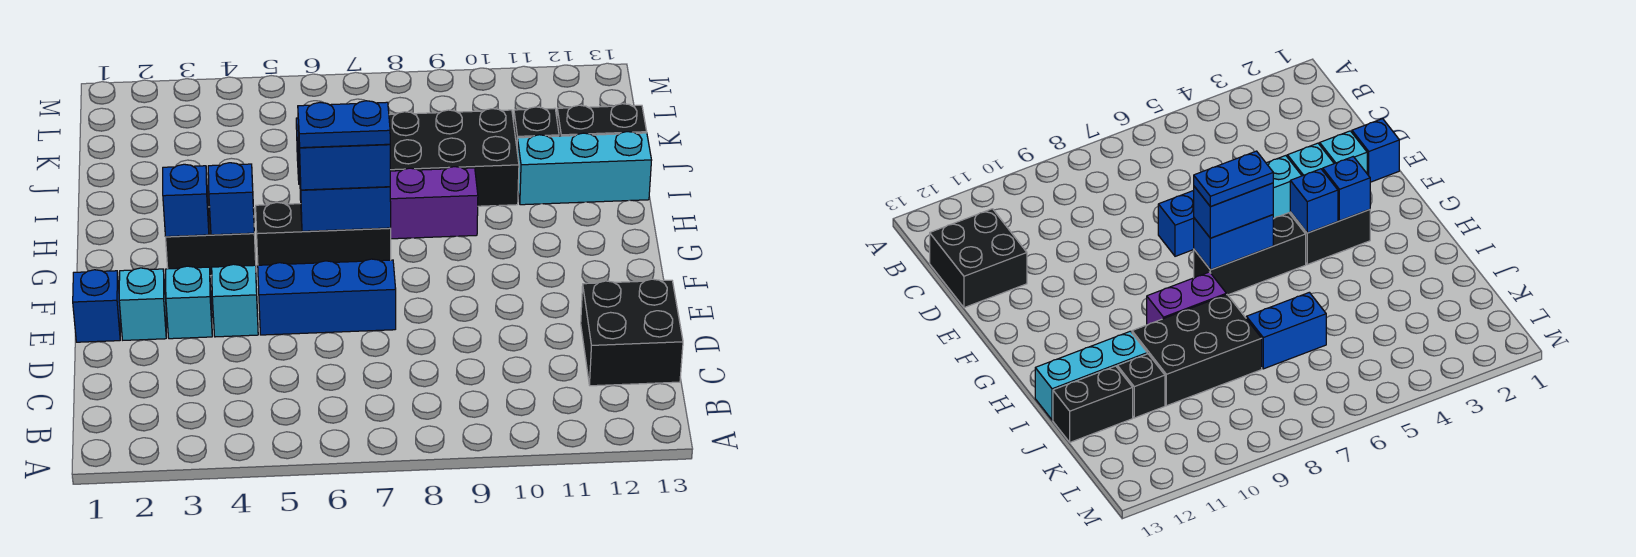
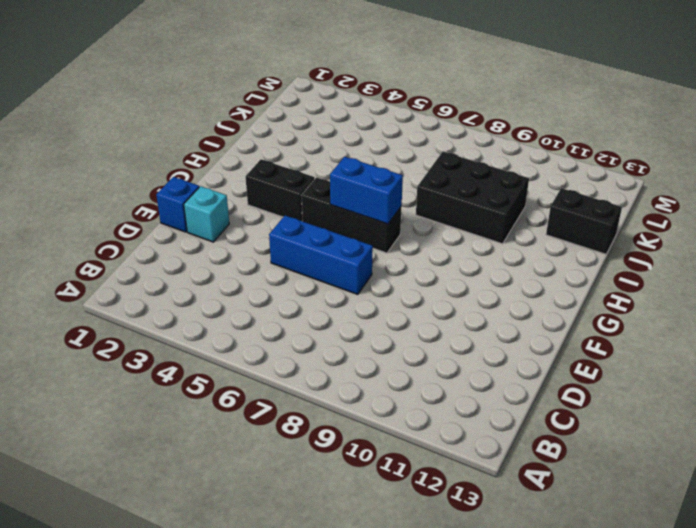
none -> black 2x2 brick [581,279,683,386]
none -> cyan 1x1 brick [166,266,212,339]
none -> cyan 1x1 brick [212,264,258,337]

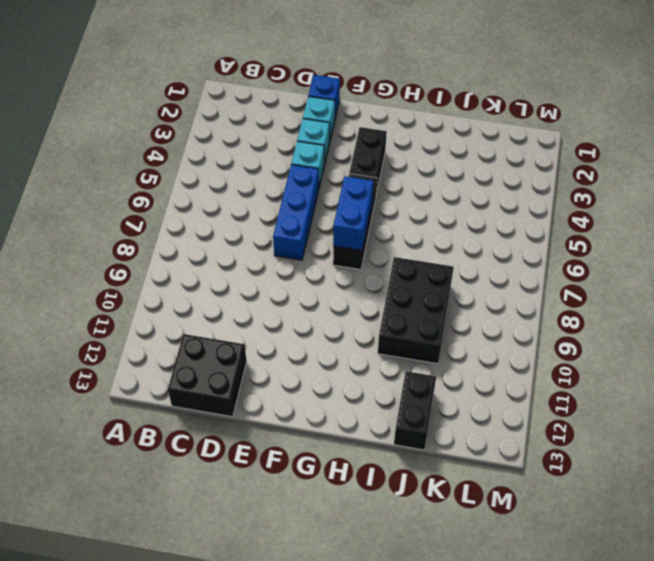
none -> purple 1x2 brick [390,167,478,239]
none -> cyan 1x3 brick [517,132,652,205]
none -> blue 1x2 brick [1246,292,1326,369]

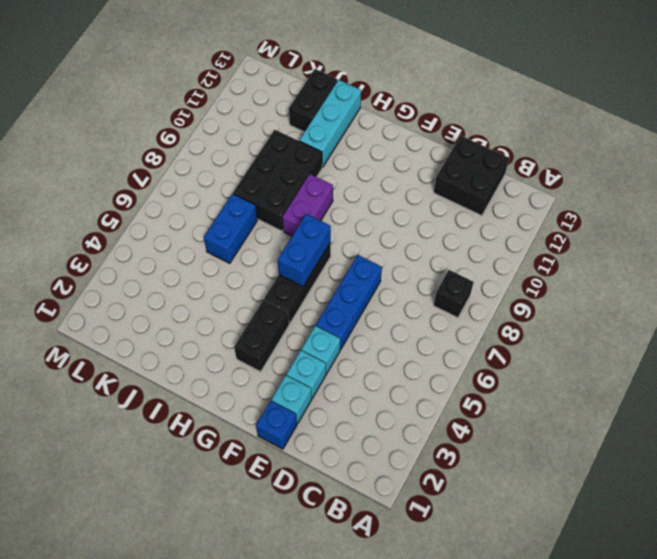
black 1x1 brick [434,270,474,318] -> black 1x1 brick moved to [514,107,559,146]
none -> blue 1x1 brick [163,164,209,237]
none -> blue 1x1 brick [208,163,254,235]
none -> blue 1x2 brick [298,126,390,190]

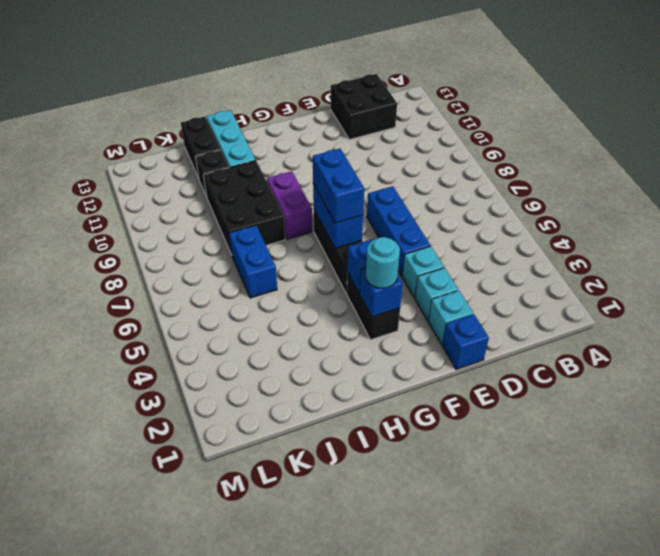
cyan 1x1 round brick [366,237,400,288] -> none
none -> blue 1x2 plate [298,101,390,148]

